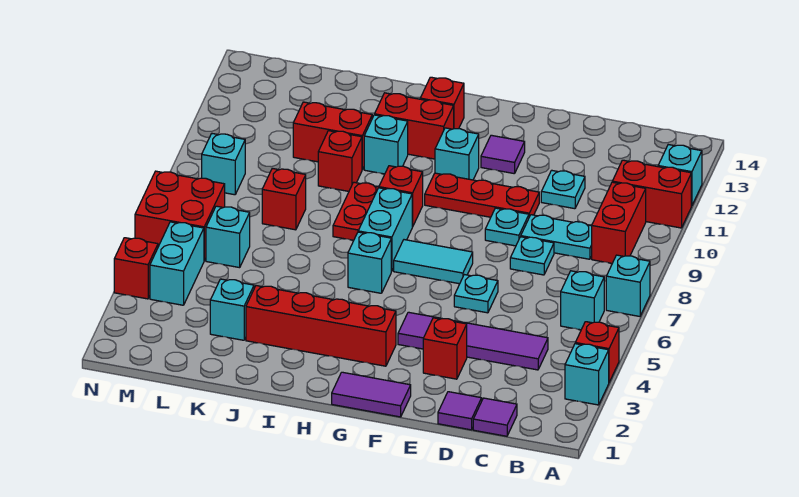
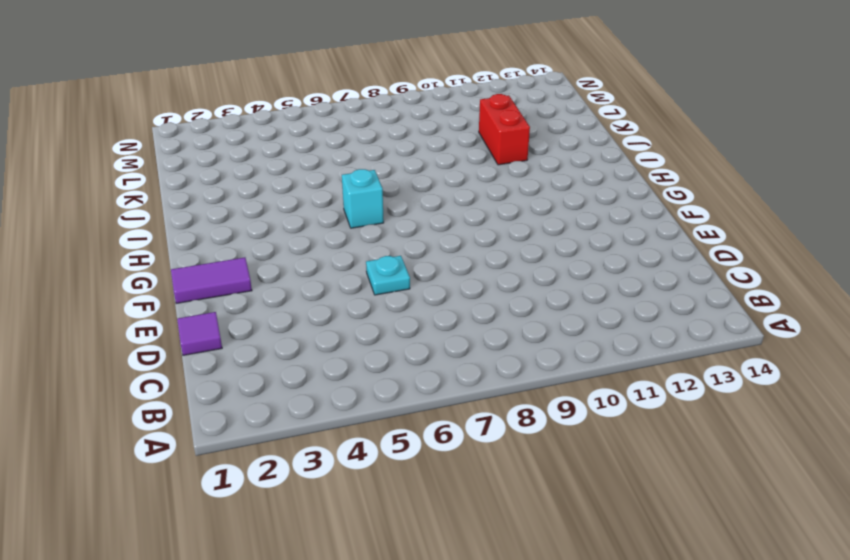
purple 1x2 tile [171,257,252,304] -> purple 1x2 tile turned to [332,372,411,417]
none -> cyan 1x1 brick [565,344,609,405]
none -> red 1x1 brick [575,322,619,382]
none -> cyan 1x1 brick [606,255,650,316]
none -> red 1x2 brick [612,160,691,228]

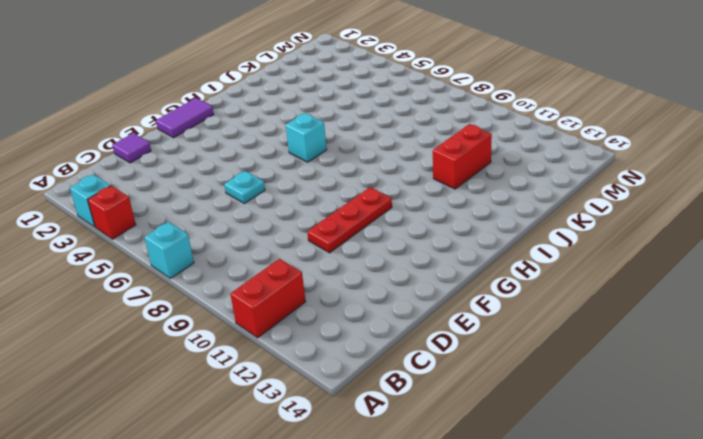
none -> cyan 1x1 brick [658,145,702,206]
none -> cyan 1x1 brick [561,271,604,330]
none -> red 1x2 brick [592,182,646,263]
none -> purple 1x1 tile [473,398,517,436]

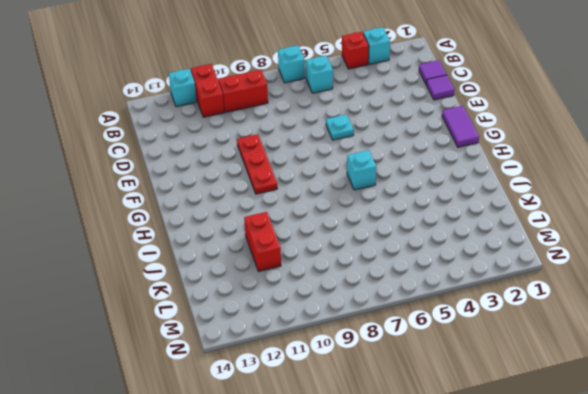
none -> purple 1x4 tile [398,312,548,370]
none -> cyan 1x2 plate [521,215,592,259]
none -> cyan 1x1 plate [510,237,554,275]
none -> cyan 1x1 plate [541,170,585,209]

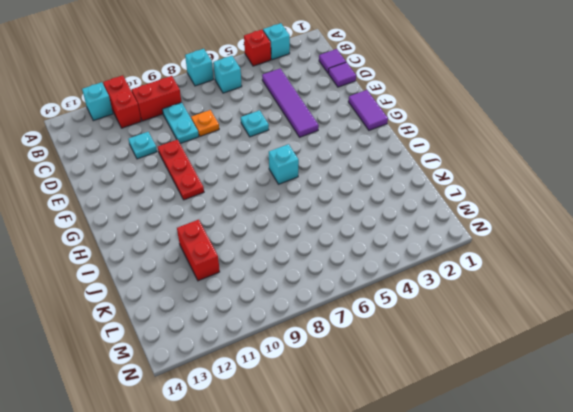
orange 1x1 plate [191,110,219,136] -> cyan 1x1 plate [510,237,554,275]
none -> red 1x1 brick [423,318,467,379]
none -> cyan 1x1 plate [485,208,529,246]
none -> cyan 1x2 tile [394,240,473,284]
none -> purple 1x1 tile [481,135,525,174]

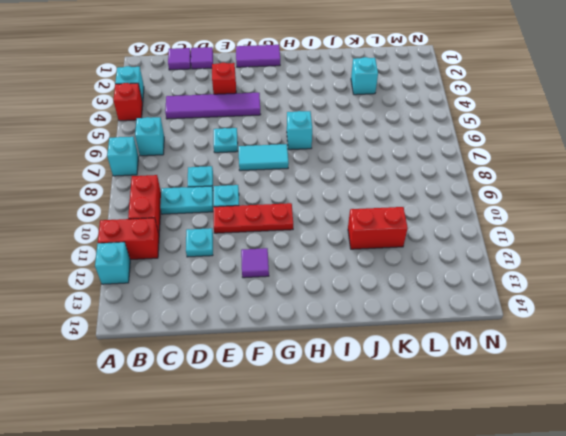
none -> red 1x4 brick [246,286,396,366]
none -> cyan 1x1 brick [435,128,479,180]
none -> cyan 1x2 brick [358,188,412,271]
none -> red 1x1 brick [379,166,423,227]

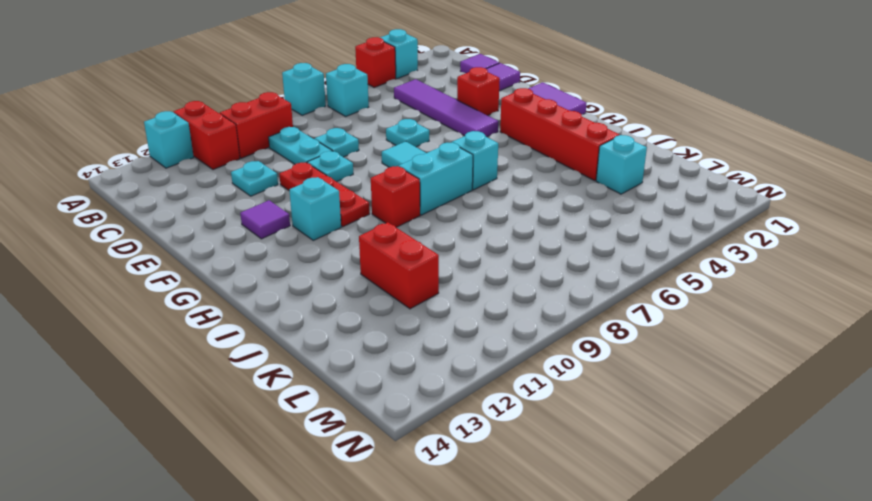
none -> red 1x2 brick [375,93,454,159]
none -> red 1x1 brick [420,77,464,129]
none -> red 1x2 plate [333,182,379,240]
none -> cyan 1x1 brick [364,115,408,174]

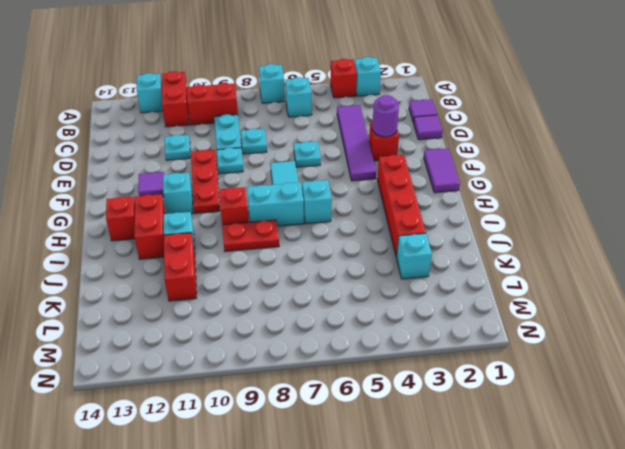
purple 1x1 round brick [372,95,399,137] -> none
none -> red 1x1 brick [318,131,362,191]
none -> red 1x1 brick [262,168,306,230]
none -> cyan 1x1 brick [206,206,250,268]
none -> cyan 1x2 brick [150,222,204,305]

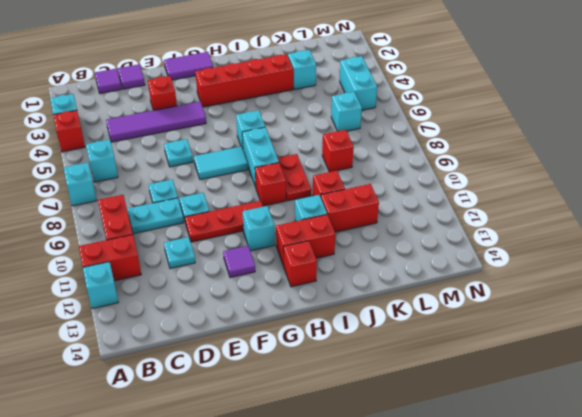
none -> red 2x2 brick [135,171,225,261]
none -> cyan 1x1 brick [202,134,245,195]
none -> red 1x1 brick [114,238,158,299]

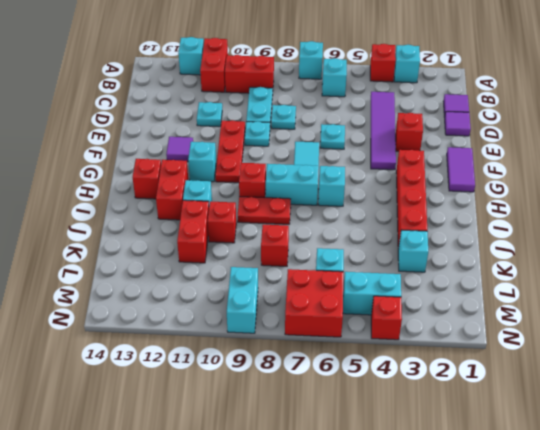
cyan 1x2 brick [227,267,258,333] -> cyan 1x1 brick [202,134,245,195]

